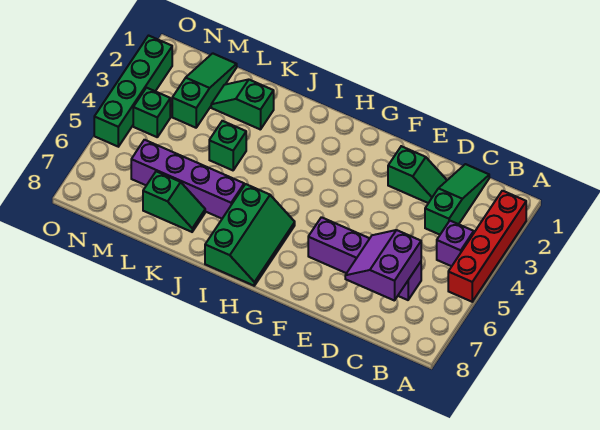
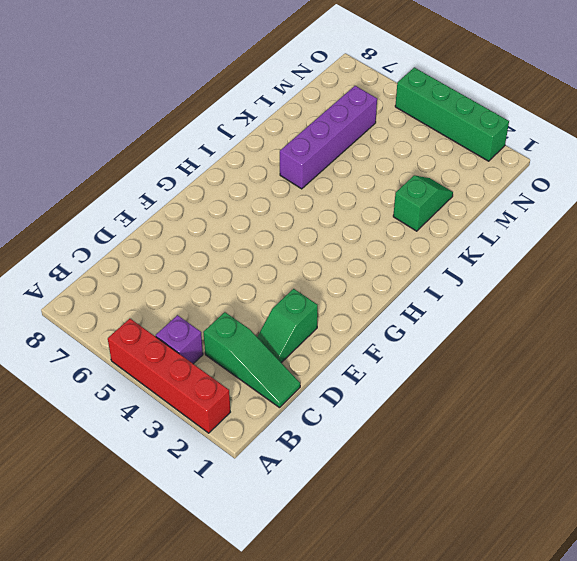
none -> purple 1x4 brick [308,217,421,300]
none -> green 2x3 slope [205,184,295,286]
none -> green 1x1 brick [209,121,246,170]

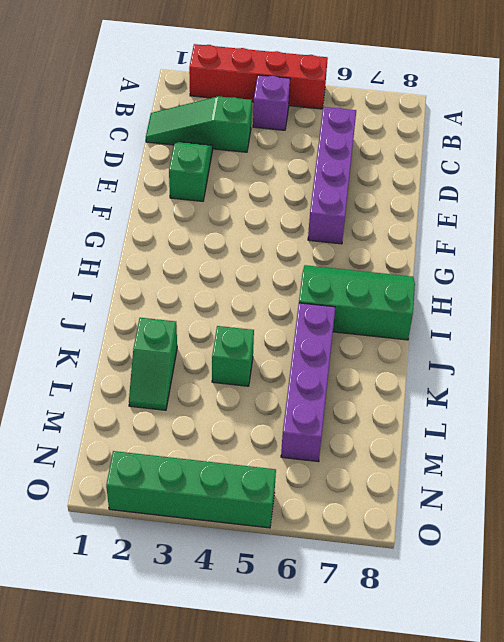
none -> green 1x2 slope [143,171,205,232]
none -> green 1x3 slope [172,53,237,128]
none -> green 1x1 brick [133,88,170,137]

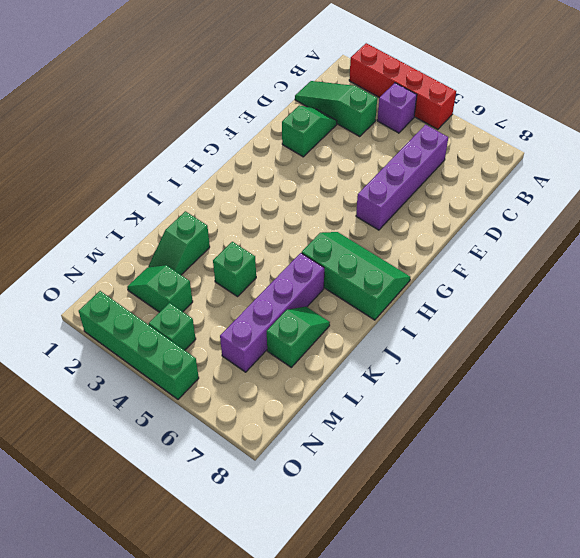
green 1x2 slope [127,265,193,312] -> green 1x3 slope [172,53,237,128]
none -> purple 2x2 slope [345,230,421,301]

